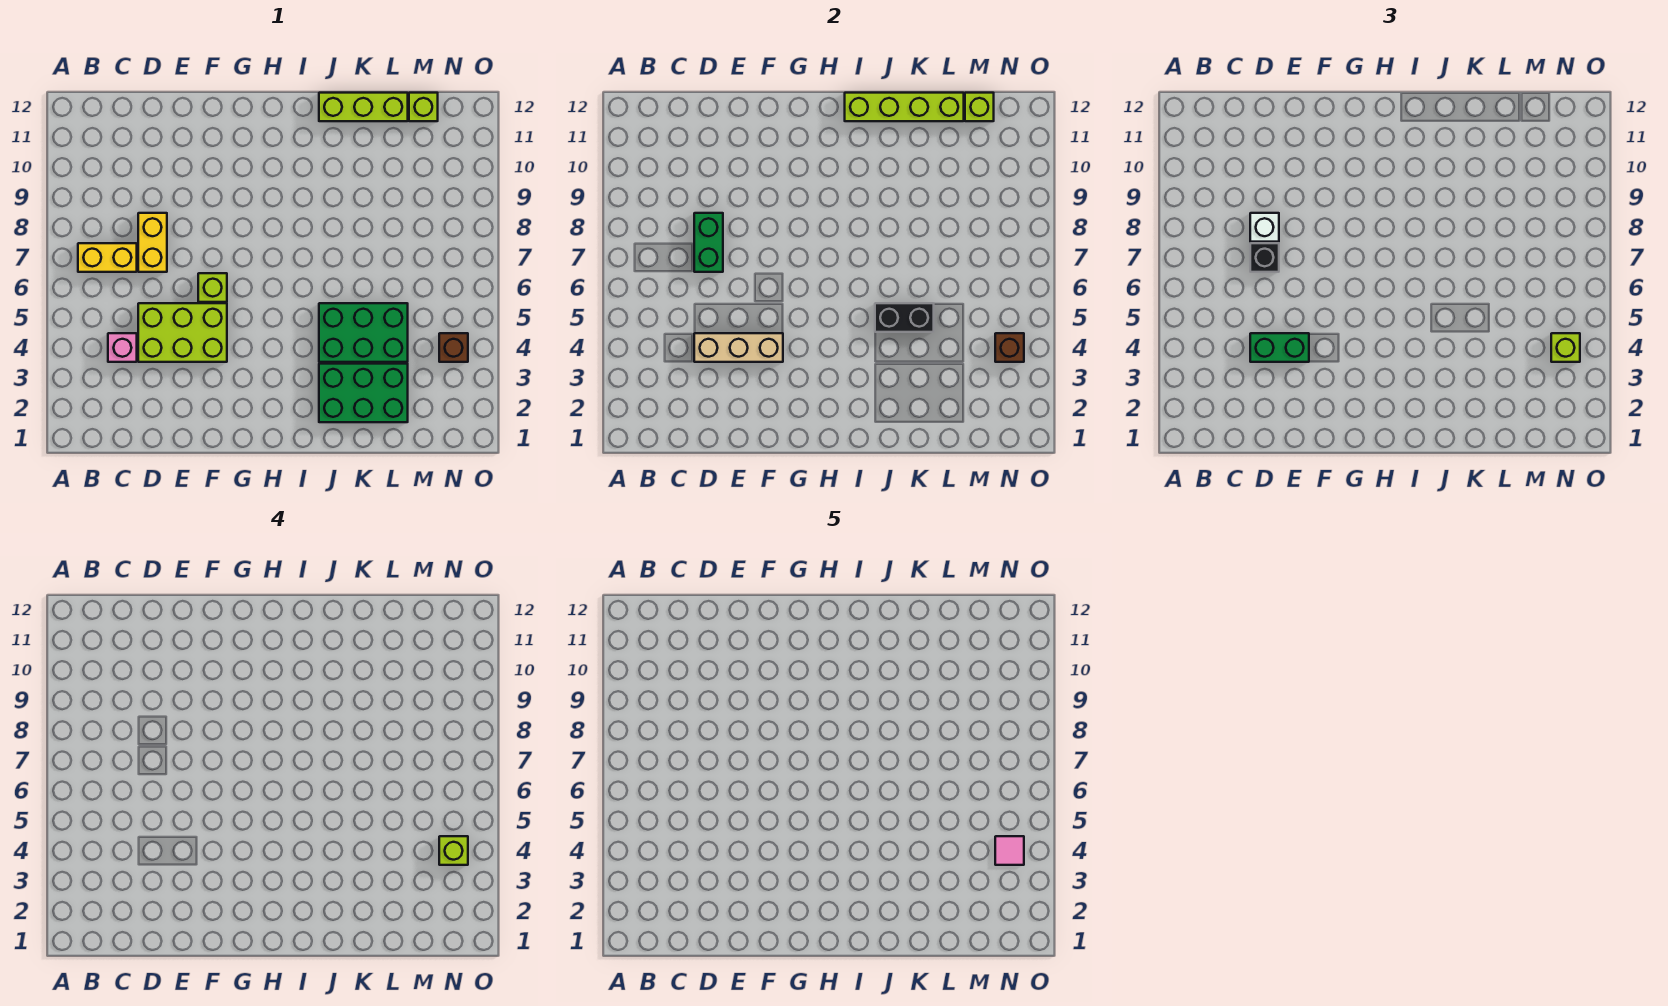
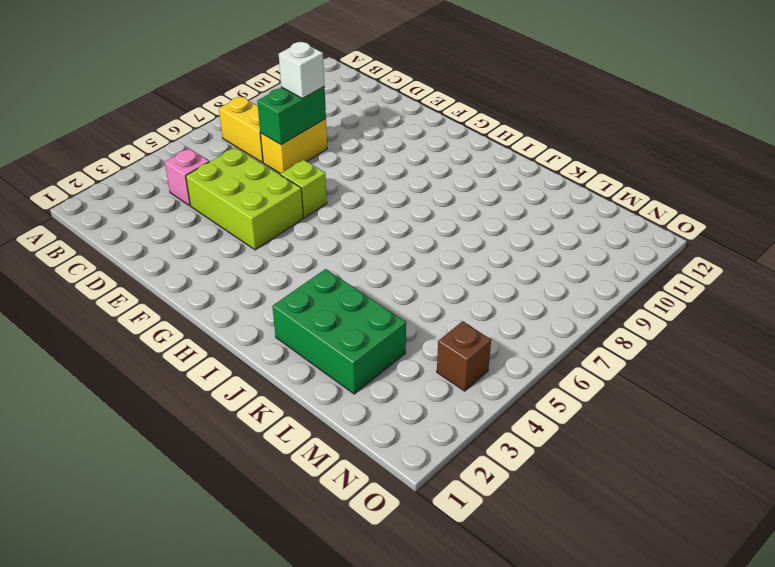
none -> green 2x3 brick [319,303,408,362]
none -> lime 1x3 brick [319,93,408,121]
none -> lime 1x1 brick [409,93,438,121]

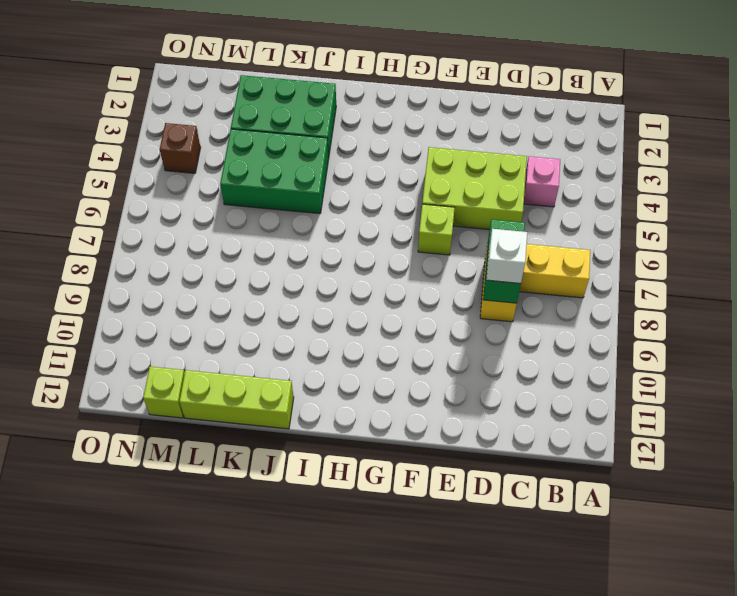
none -> tan 1x3 brick [694,333,783,362]
none -> lime 1x4 brick [845,93,964,121]
none -> black 1x2 brick [875,303,934,332]

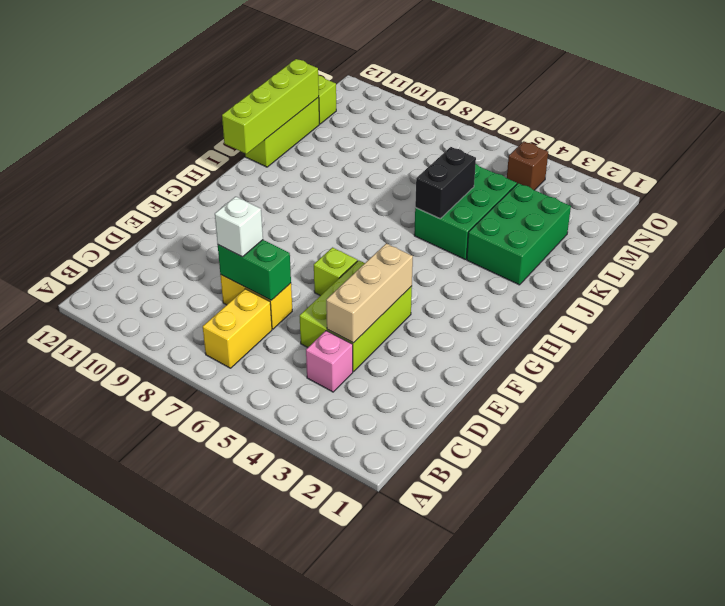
none -> lime 1x1 brick [965,93,994,121]
none -> brown 1x1 brick [995,333,1024,362]
none -> green 1x2 brick [1250,333,1309,362]

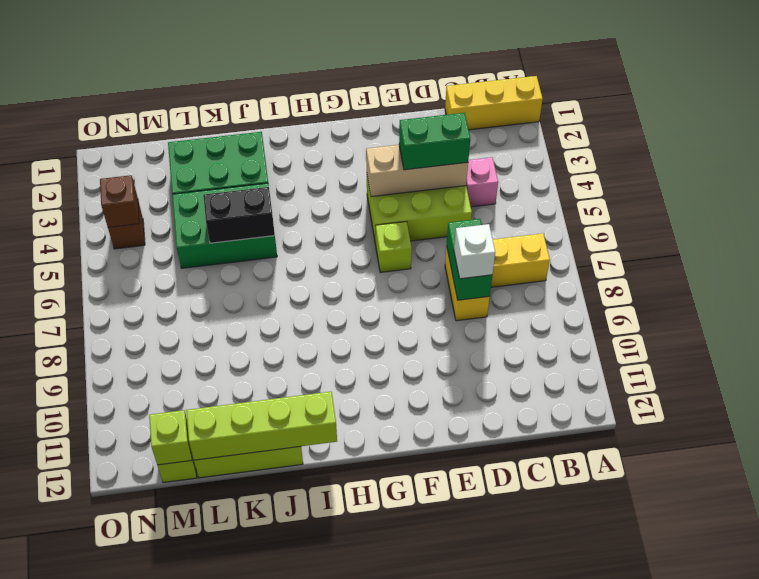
yellow 1x3 brick [445,76,543,130] -> none
none -> black 1x1 brick [1250,243,1279,272]
none -> lime 1x1 brick [1551,333,1580,362]
none -> lime 1x1 brick [439,836,468,865]

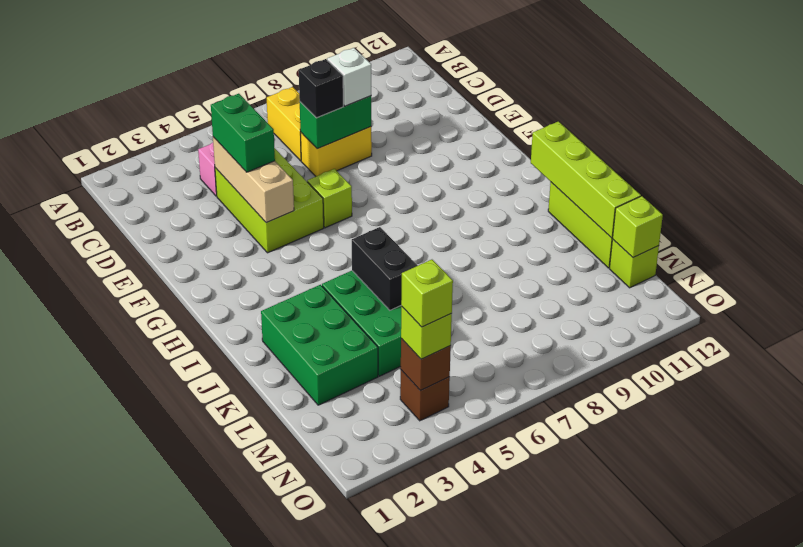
none -> pink 1x1 tile [995,836,1024,865]

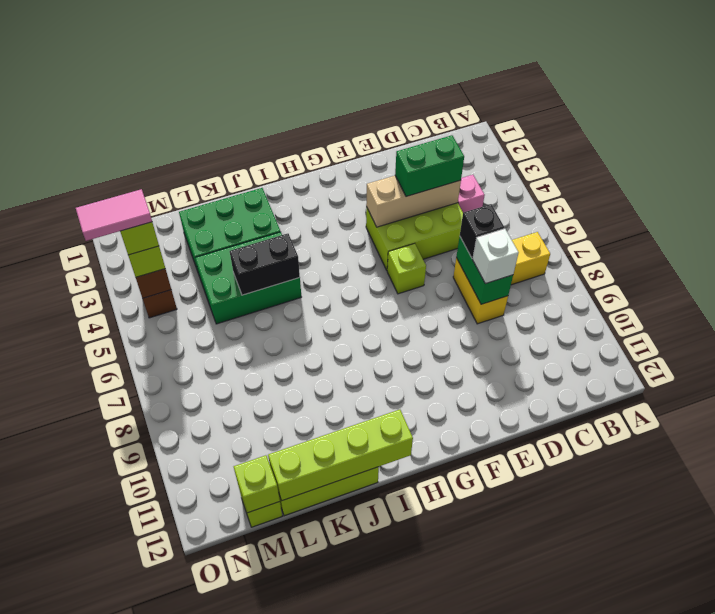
pink 1x2 tile [76,189,152,241] -> pink 1x1 tile [995,836,1024,865]

